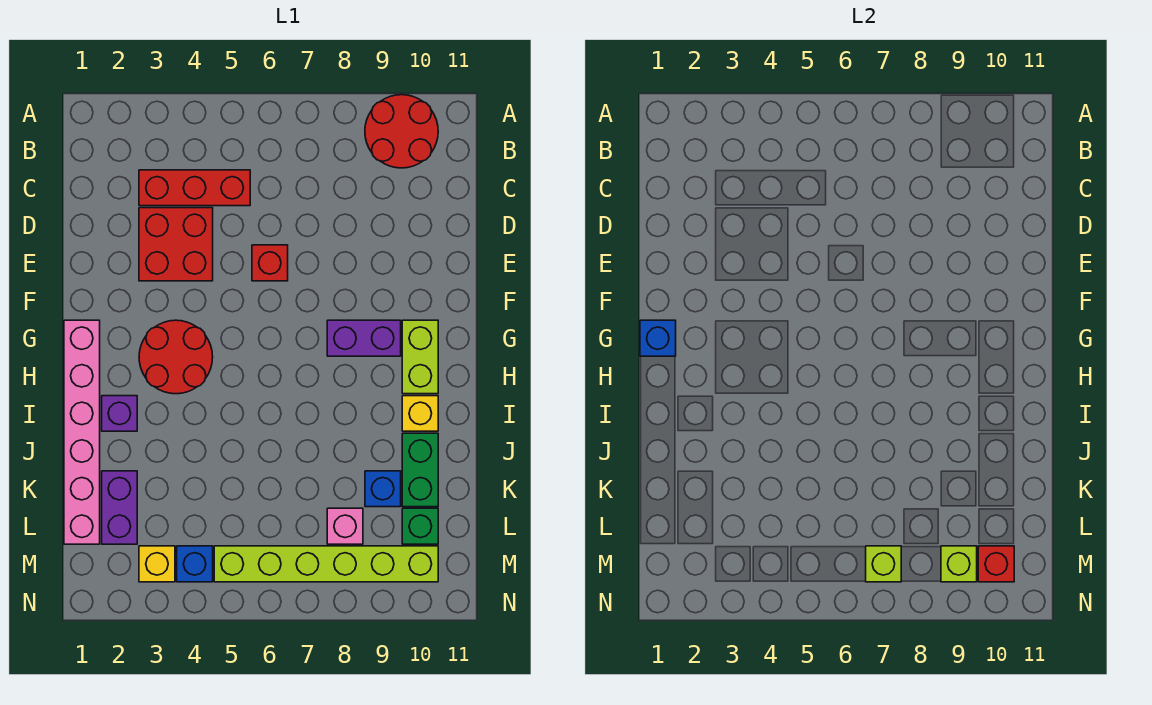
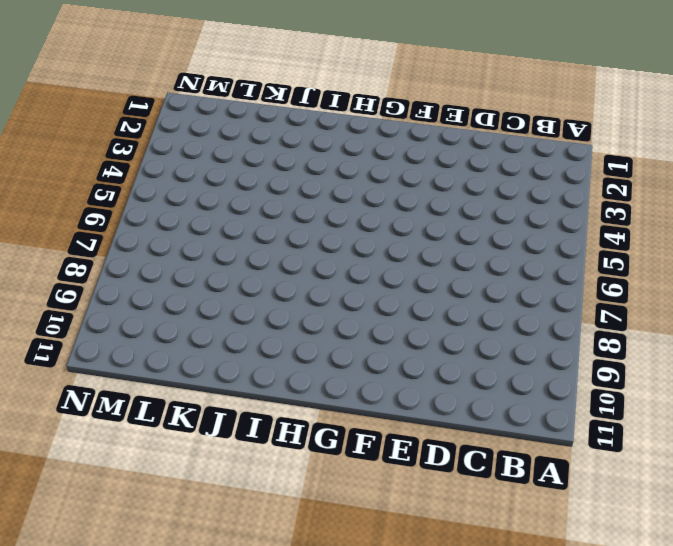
none -> red 2x2 round brick [365,95,438,168]
none -> red 1x3 brick [139,170,250,206]
none -> red 2x2 brick [139,208,213,281]

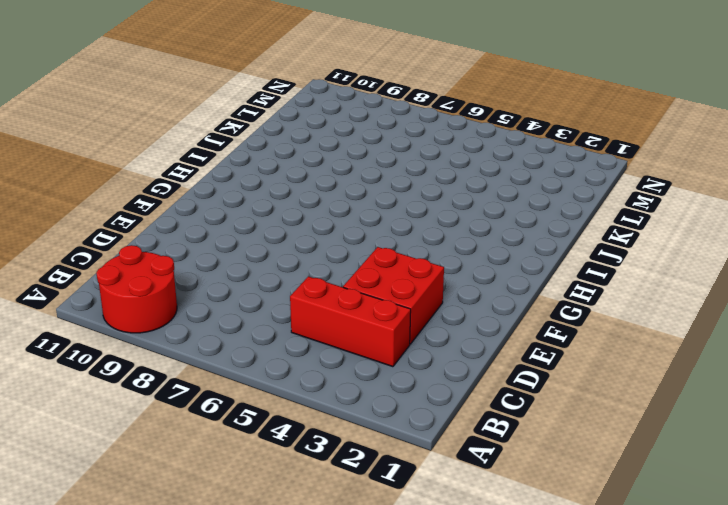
none -> red 1x1 brick [252,245,288,281]
none -> pink 1x6 brick [64,320,100,544]
none -> red 2x2 round brick [139,320,213,394]

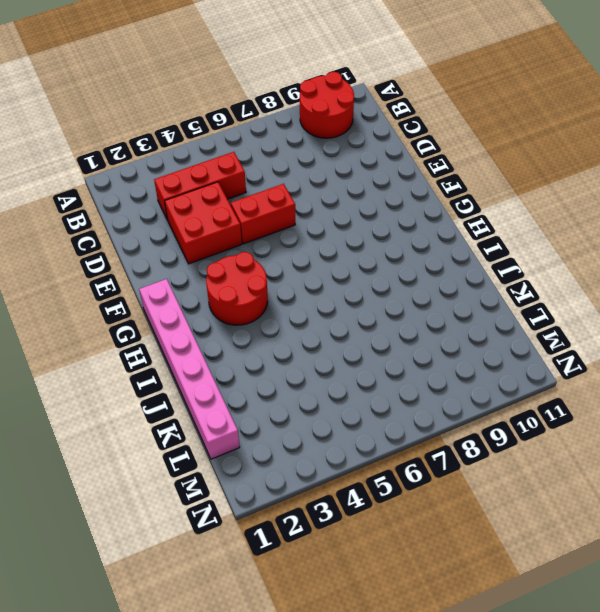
red 1x2 brick [231,184,295,244] -> red 1x1 brick [252,245,288,281]
none -> purple 1x2 brick [327,320,401,356]
none -> lime 1x2 brick [402,320,438,394]
none -> purple 1x1 brick [102,396,137,431]

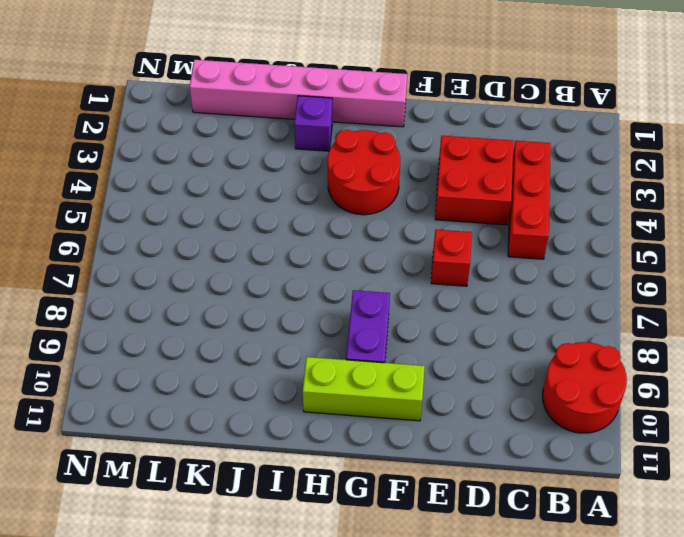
lime 1x3 brick [303,357,425,421] -> lime 1x2 brick [402,320,438,394]
none -> yellow 1x1 brick [402,396,438,431]
none -> green 1x2 brick [402,433,438,507]
none -> purple 1x2 brick [102,471,137,544]

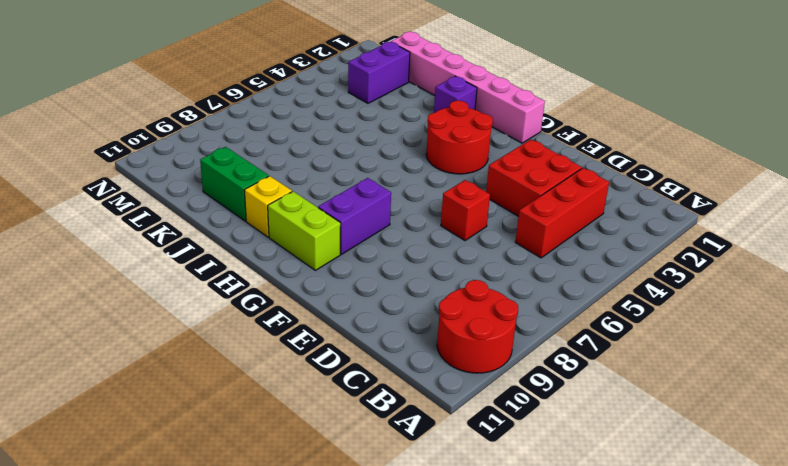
purple 1x2 brick [348,42,410,103] -> purple 1x2 brick turned to [102,471,137,544]
none -> blue 1x1 brick [365,471,401,507]
none -> pink 1x1 brick [327,508,363,544]
none -> green 1x1 brick [402,508,438,544]

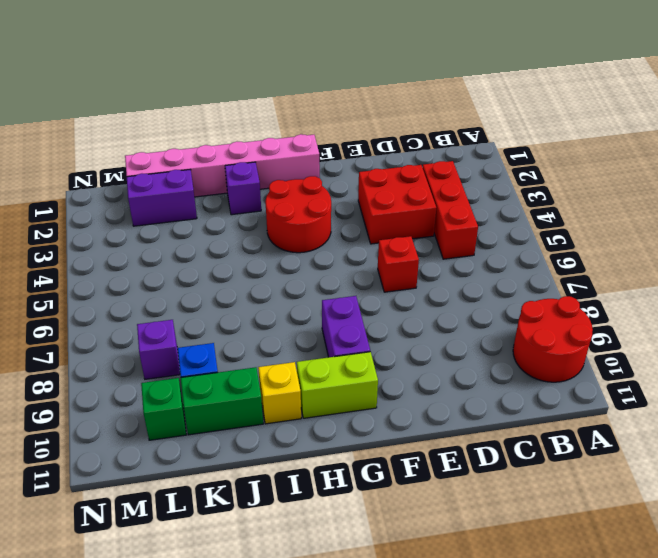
purple 1x1 brick [137,320,180,379] -> pink 1x1 brick [327,508,363,544]
none -> yellow 1x1 brick [139,546,175,582]
none -> blue 1x1 brick [177,546,213,582]
none -> lime 1x6 brick [214,546,438,582]

